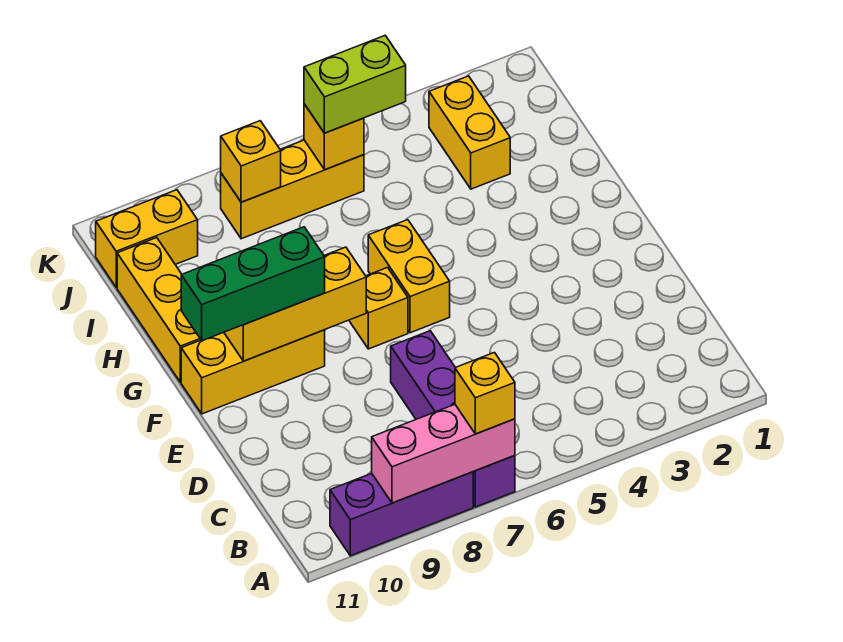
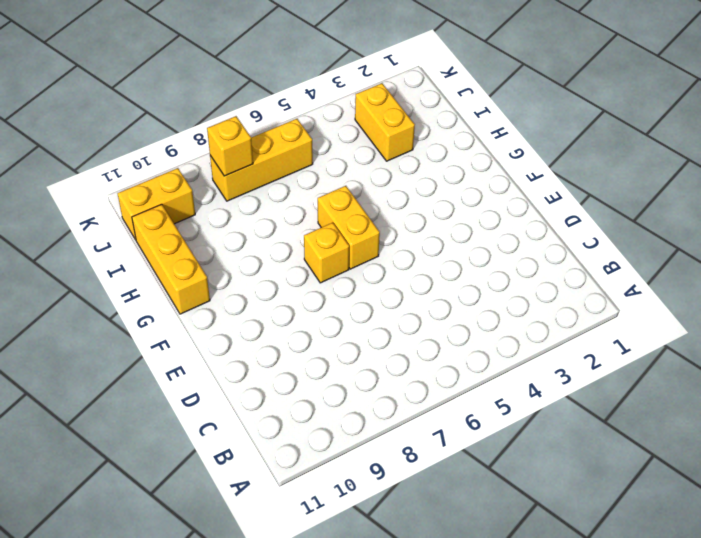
none -> purple 1x4 brick [391,331,515,507]
none -> purple 1x3 brick [330,472,473,556]
none -> yellow 1x3 brick [181,330,325,414]

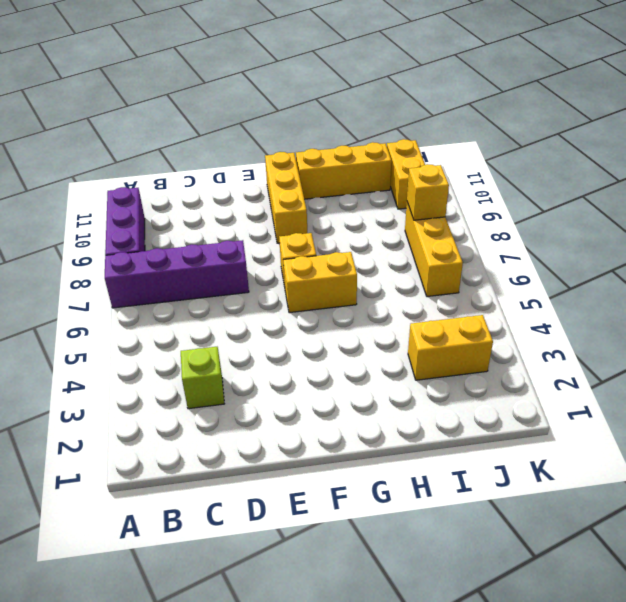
lime 1x1 brick [181,347,224,409] -> none
none -> pink 1x3 brick [372,405,515,503]
none -> yellow 1x3 brick [224,247,366,361]
none -> yellow 1x1 brick [304,104,364,170]

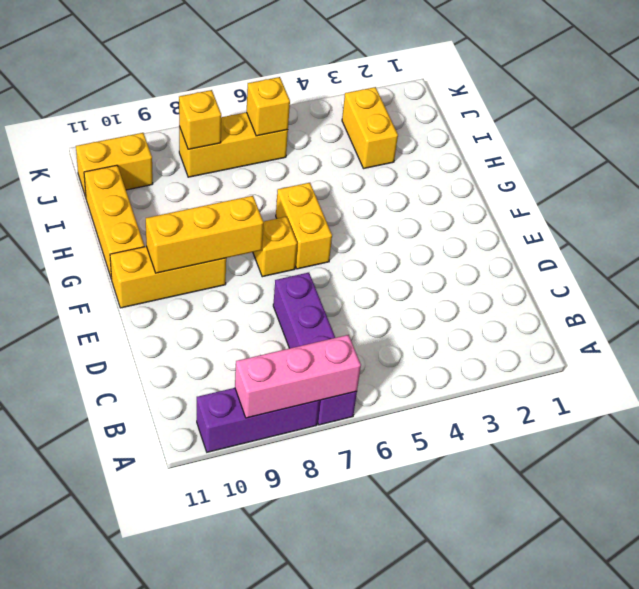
none -> yellow 1x1 brick [455,353,515,434]
none -> green 1x3 brick [181,227,325,341]
none -> lime 1x2 brick [304,36,406,133]

